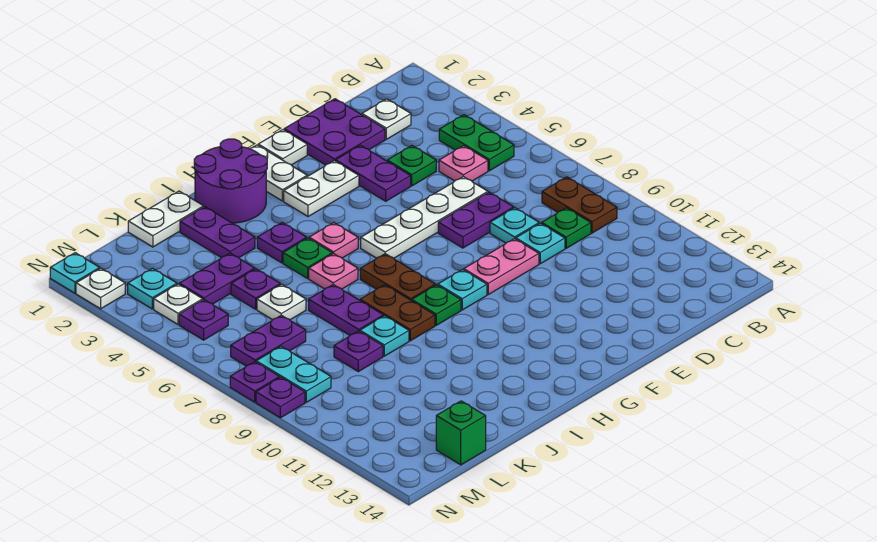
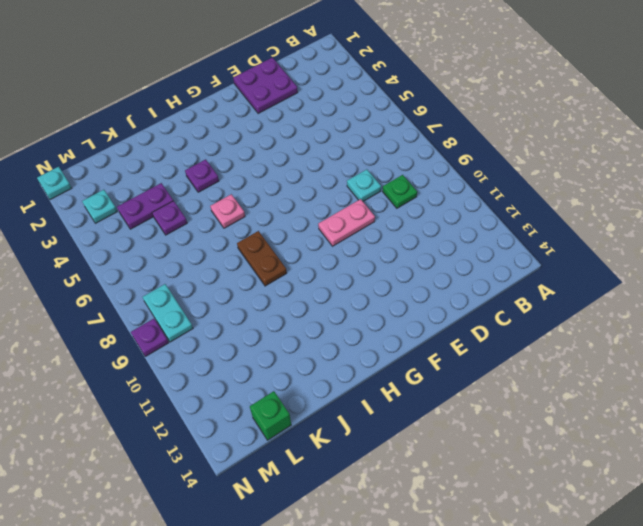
none -> green 1x2 plate [439,115,514,171]
none -> brown 1x2 plate [542,177,617,233]
none -> white 1x1 plate [362,99,411,139]
none -> pink 1x1 plate [439,146,488,181]

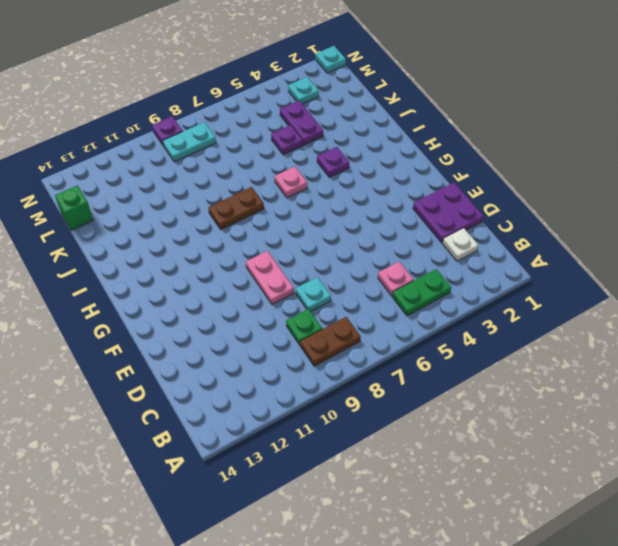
none -> green 1x1 plate [387,146,436,186]
none -> white 1x4 plate [361,177,488,258]
none -> purple 1x2 plate [438,192,514,248]
none -> cyan 1x1 plate [516,223,565,264]

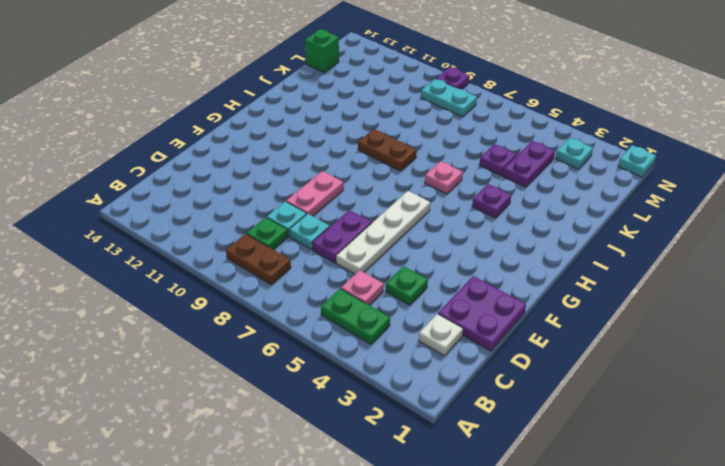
none -> purple 1x2 plate [336,145,411,201]
none -> white 1x1 plate [258,130,307,165]
none -> white 1x2 plate [284,161,359,217]
none -> white 1x2 plate [250,145,307,201]

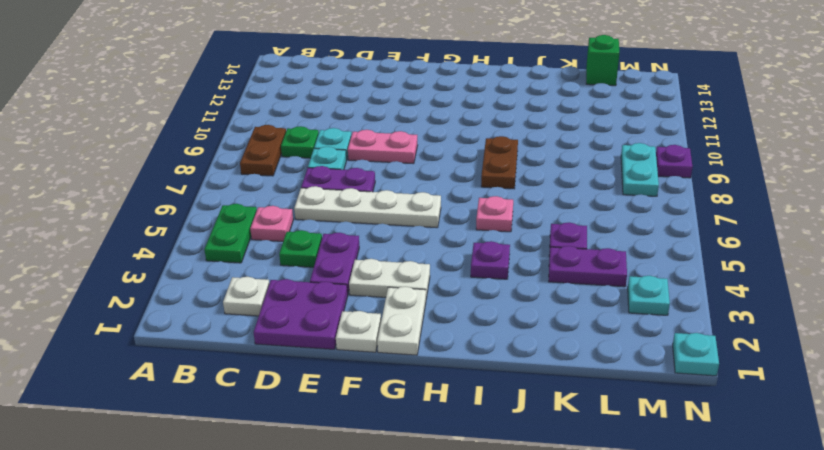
none -> cyan 1x1 plate [438,270,487,310]
none -> purple 2x2 round brick [194,139,267,223]
none -> pink 1x1 plate [309,223,358,258]
none -> brown 1x2 plate [360,254,435,301]

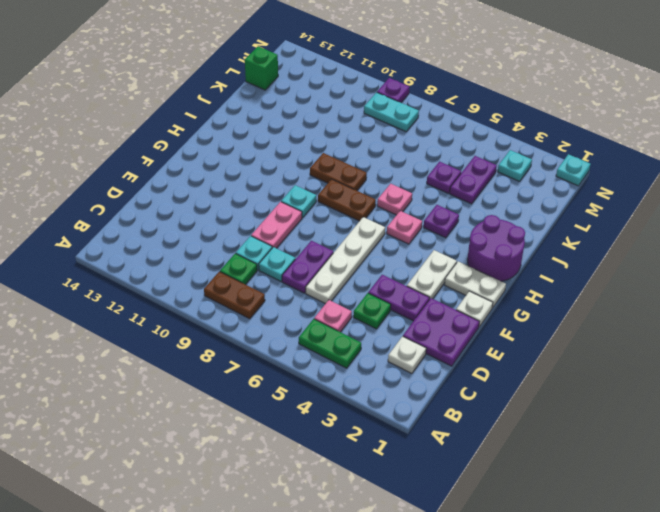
none -> green 1x1 plate [412,285,461,325]
none -> green 1x1 plate [283,238,332,278]
none -> white 1x2 plate [128,191,204,247]
none -> purple 1x2 plate [180,207,255,258]

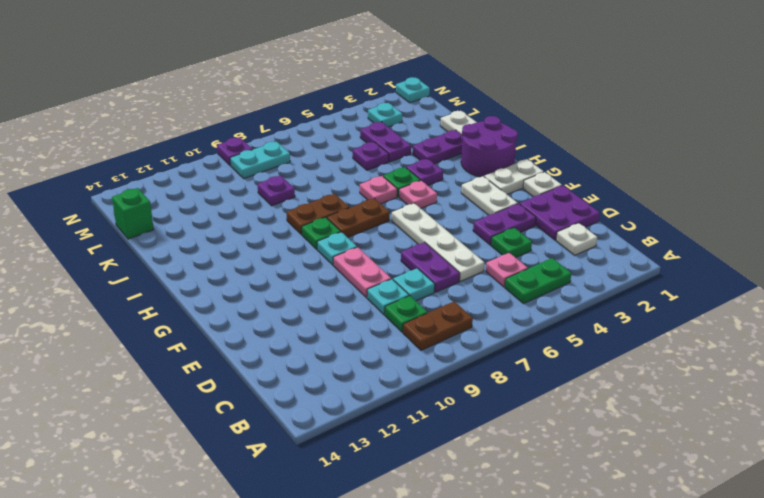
none -> purple 1x2 plate [309,285,383,335]
none -> cyan 1x1 plate [360,316,409,356]
none -> white 1x1 plate [257,284,306,320]
none -> purple 1x2 plate [231,315,306,366]

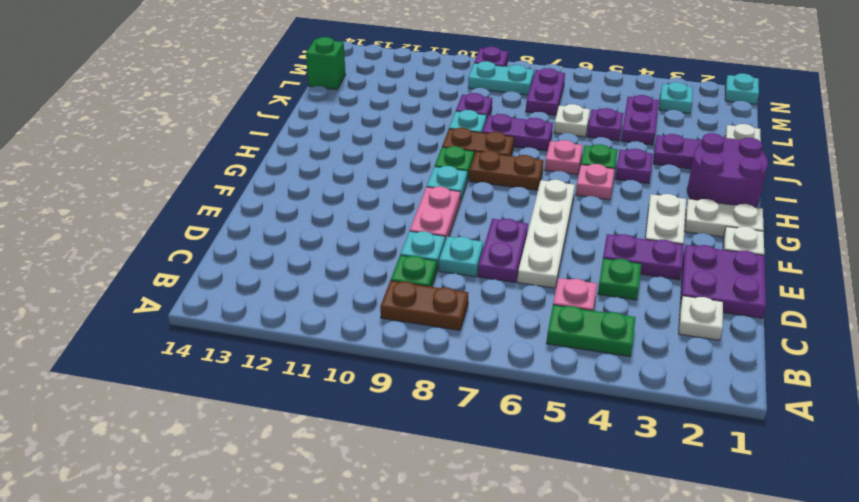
none -> white 1x1 plate [154,284,203,324]
none -> purple 1x1 plate [179,300,228,340]
none -> white 1x1 plate [76,268,125,309]
none -> purple 1x1 plate [230,362,279,402]

